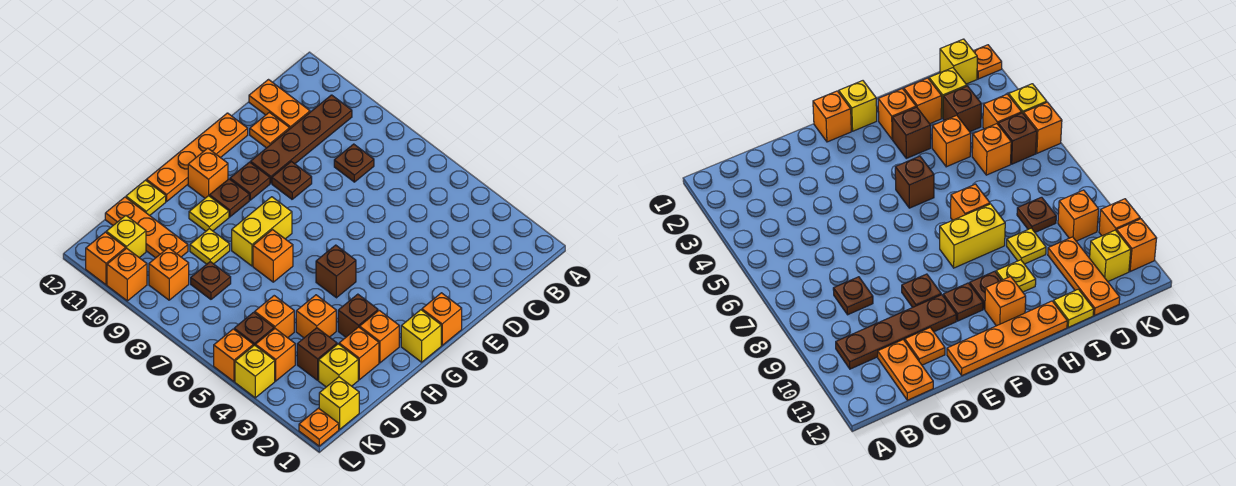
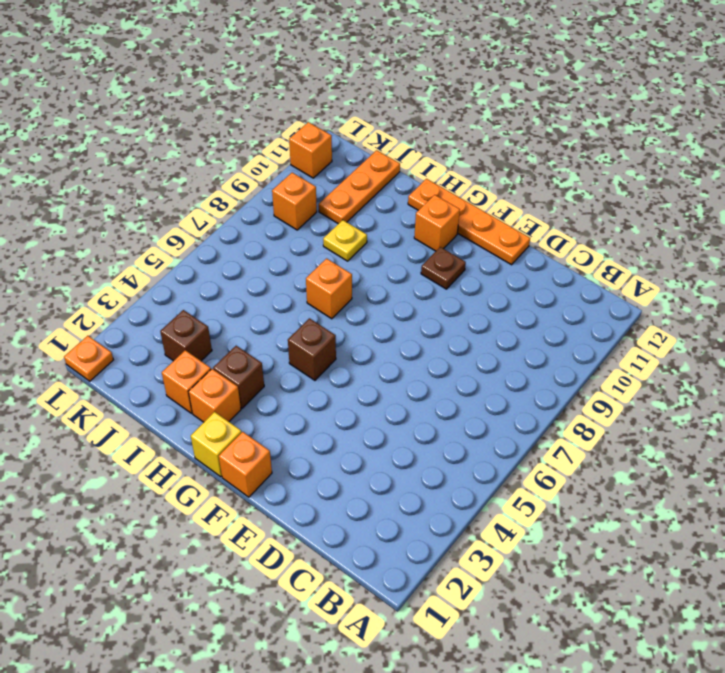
none -> brown 1x4 plate [251,95,352,183]
none -> brown 1x1 plate [334,144,374,182]
none -> orange 1x2 plate [249,80,310,128]
none -> orange 1x1 plate [250,112,290,148]

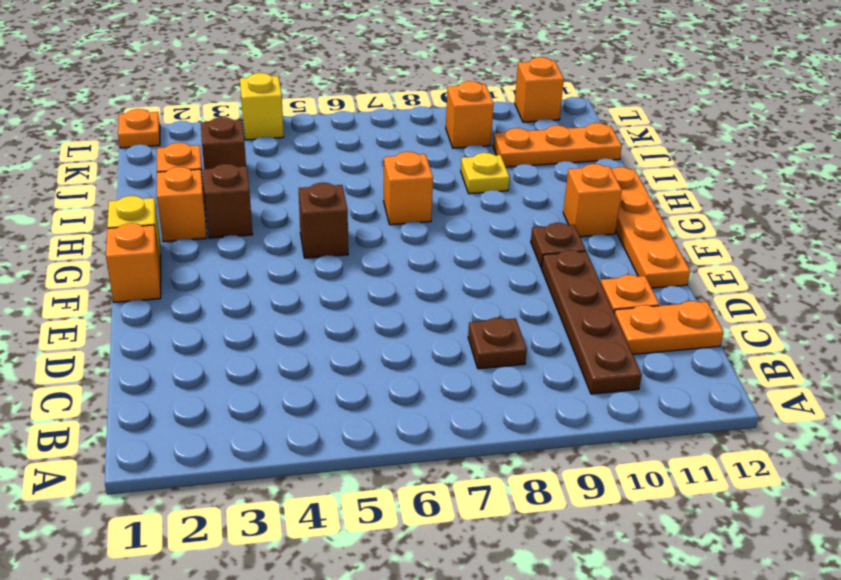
none -> brown 1x1 plate [272,162,312,199]
none -> yellow 1x2 brick [232,197,292,266]
none -> brown 1x1 plate [210,179,249,217]
none -> yellow 1x1 plate [189,196,229,231]

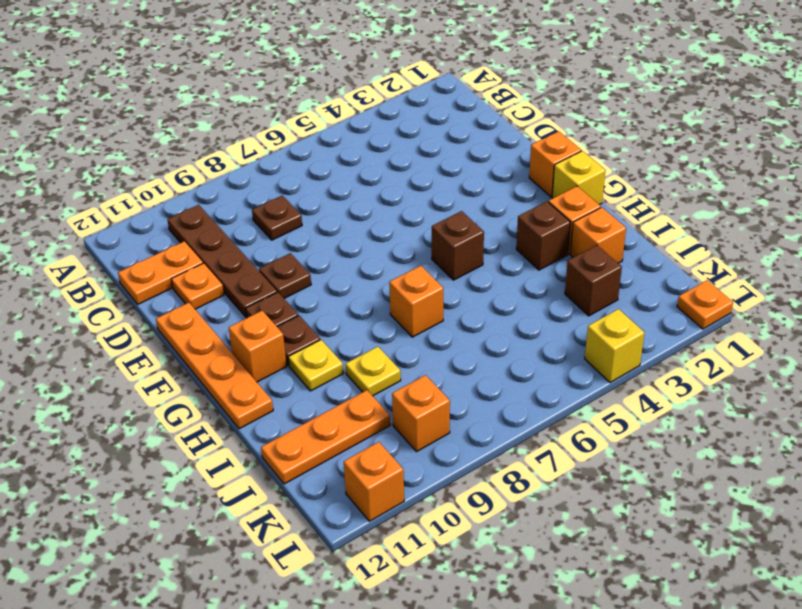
none -> yellow 1x2 brick [232,197,292,266]
none -> orange 1x1 brick [296,295,336,338]
none -> yellow 1x1 plate [126,180,166,215]
none -> yellow 1x1 brick [319,344,358,387]

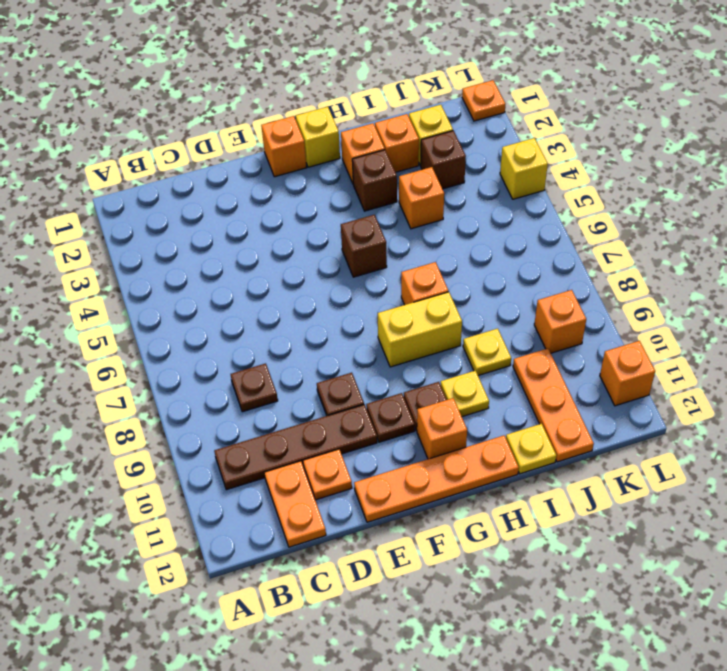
none -> orange 1x1 brick [255,296,294,338]
none -> brown 1x1 plate [191,262,231,299]
none -> yellow 1x1 brick [319,377,359,429]
none -> orange 1x1 brick [256,329,295,381]

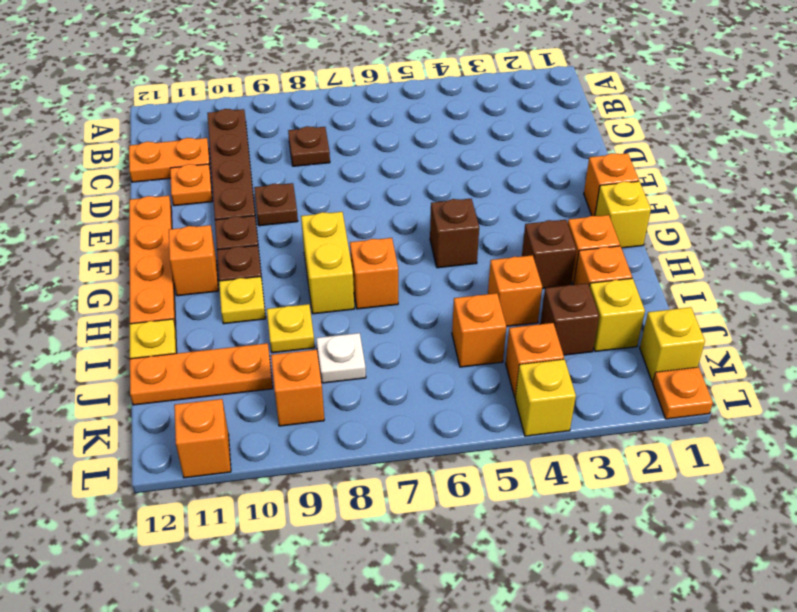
white 1x1 plate [316,333,366,383] -> brown 1x1 plate [191,262,231,299]
none -> brown 1x1 brick [234,312,274,346]
none -> yellow 1x1 brick [106,215,146,258]
none -> orange 1x1 brick [214,329,253,382]
none -> orange 1x1 brick [107,248,147,301]

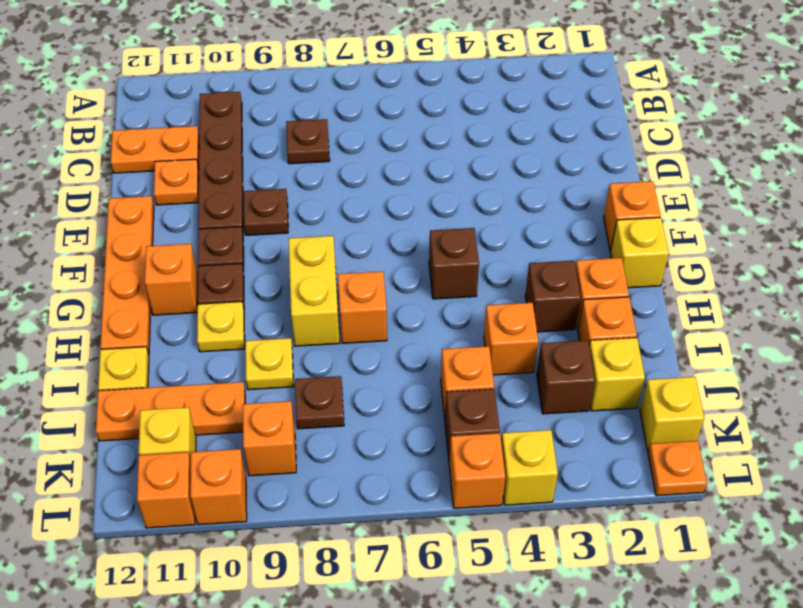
none -> orange 1x1 brick [256,329,295,381]

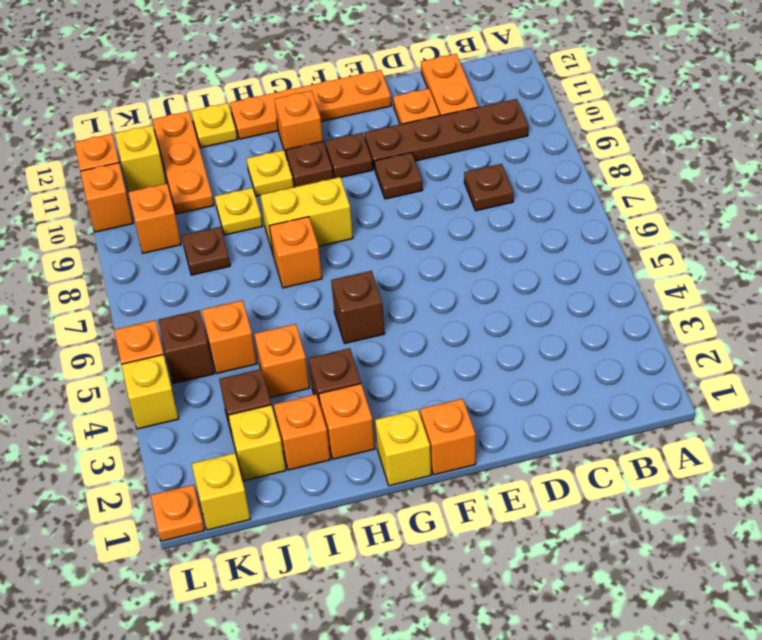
none -> orange 1x1 brick [256,329,295,381]

